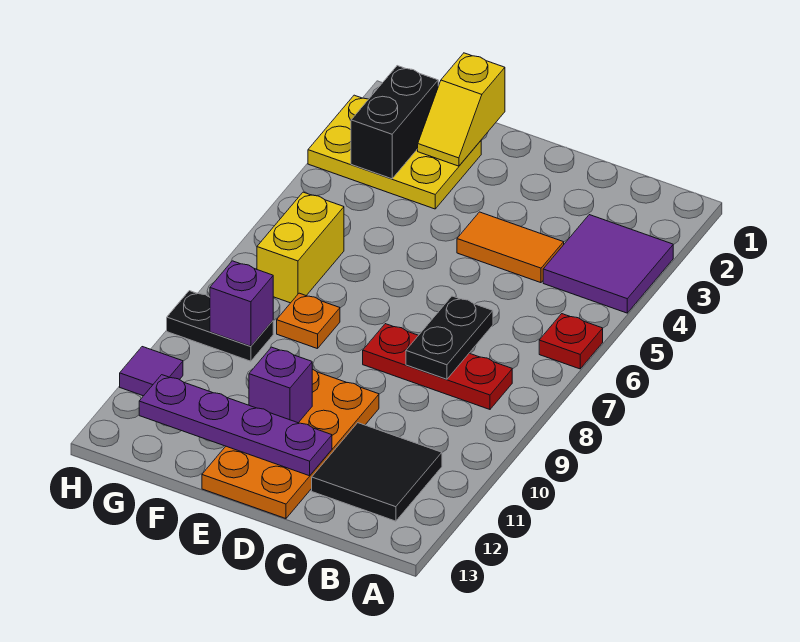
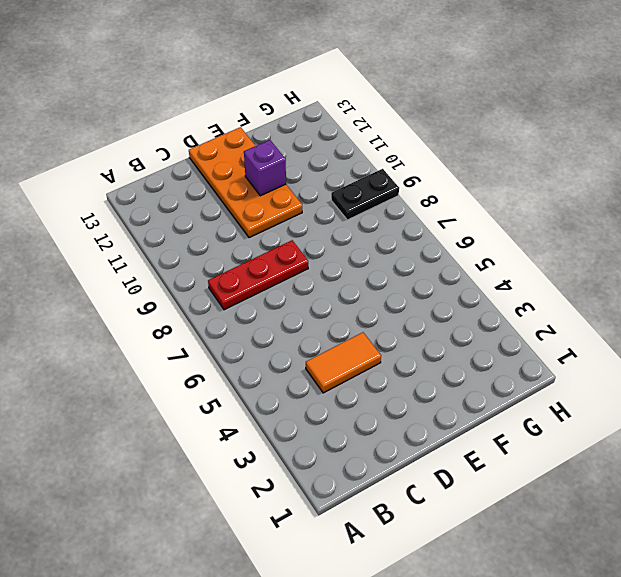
none -> purple 2x2 tile [543,215,673,313]
none -> red 1x1 plate [539,314,603,369]
none -> black 2x2 tile [312,423,442,521]

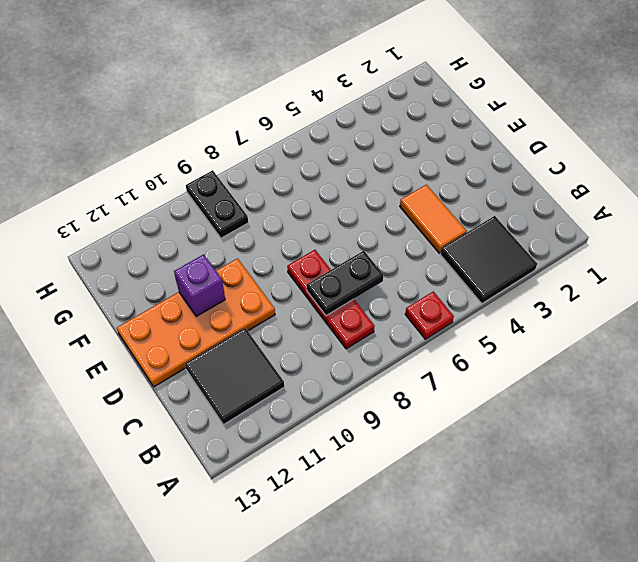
black 2x2 tile [440,216,537,304] -> purple 2x2 tile [543,215,673,313]
none -> yellow 2x3 plate [308,95,481,209]
none -> orange 1x1 plate [277,293,340,349]
none -> yellow 1x2 brick [257,192,344,303]

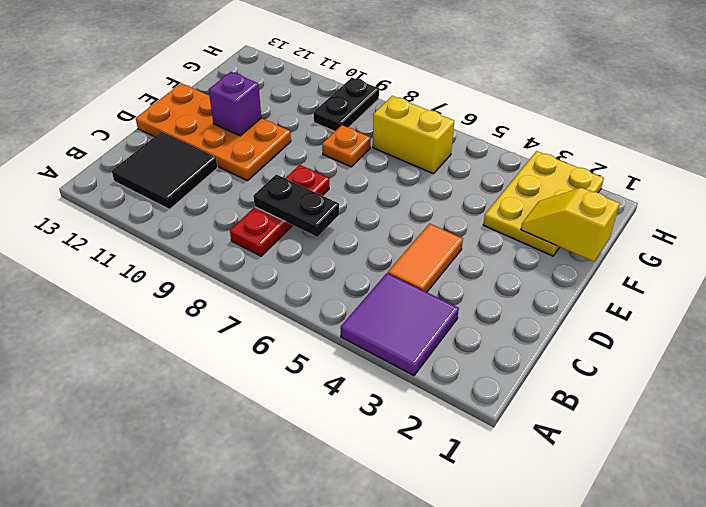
none -> red 1x1 plate [539,314,603,369]
none -> purple 1x1 tile [120,347,183,396]
none -> purple 1x4 plate [139,375,332,476]

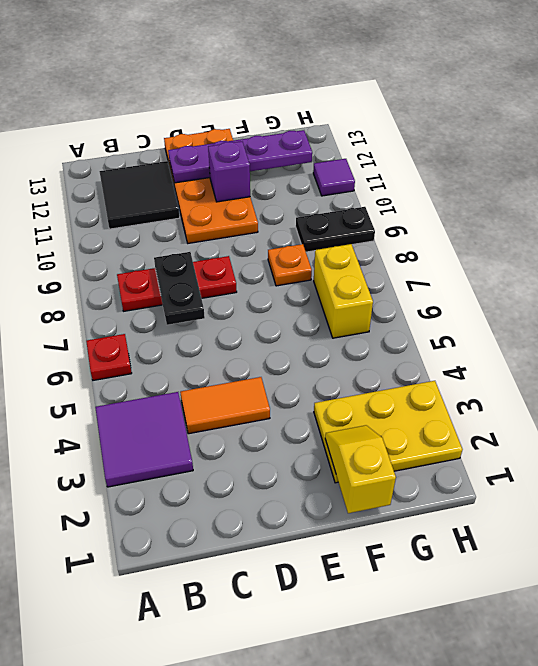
none -> black 1x2 brick [351,66,438,179]
none -> purple 1x1 brick [210,261,273,346]

